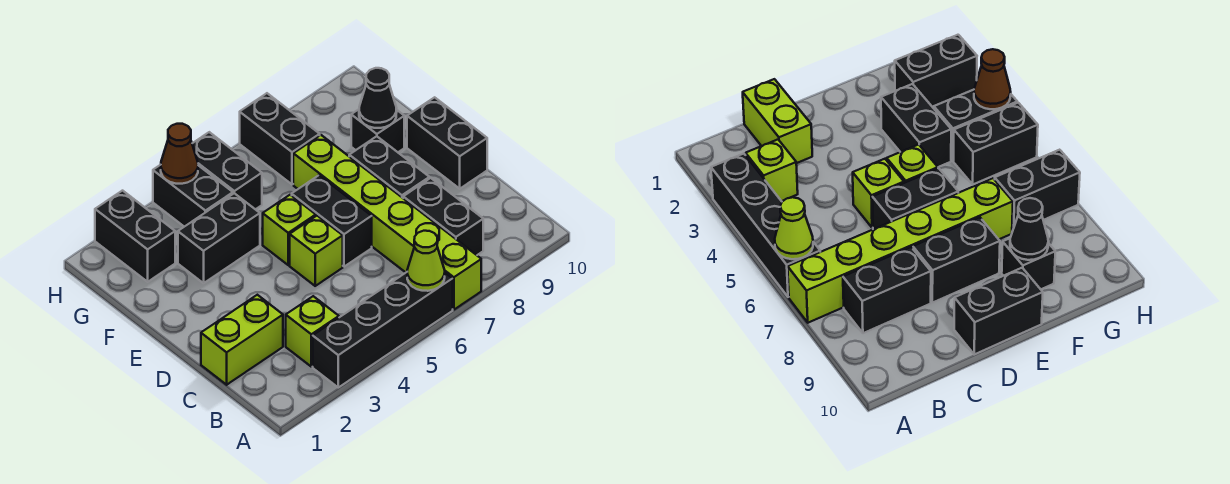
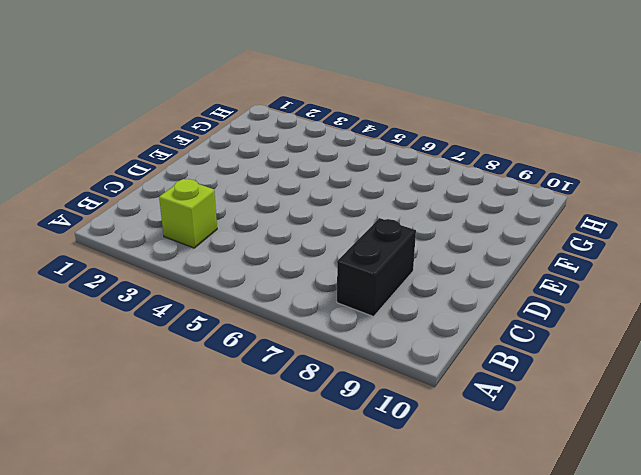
none -> black 1x4 brick [313,272,453,387]
none -> lime 1x6 brick [293,135,481,310]
none -> lime 1x2 brick [201,295,283,385]

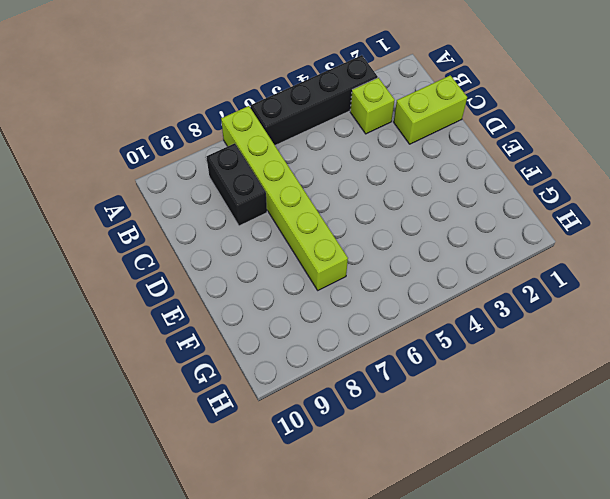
none -> lime 1x1 brick [290,216,343,286]
none -> black 1x2 brick [292,175,372,267]
none -> black 1x2 brick [349,136,429,198]

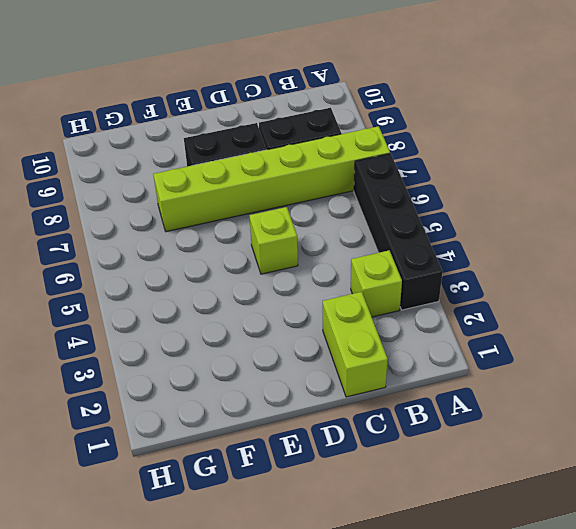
none -> black 1x2 brick [292,175,372,267]
none -> black 1x2 brick [407,97,487,189]
none -> lime 1x1 brick [263,195,316,265]

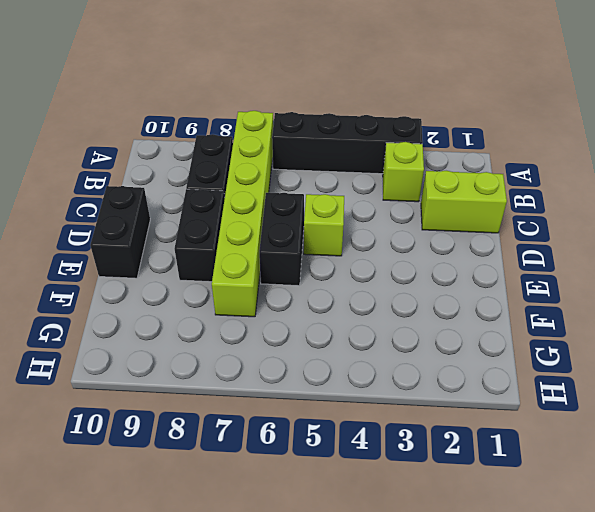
none -> lime 1x1 brick [263,195,316,265]
none -> black 1x2 brick [178,193,260,283]
none -> black 1x1 brick [351,109,404,152]

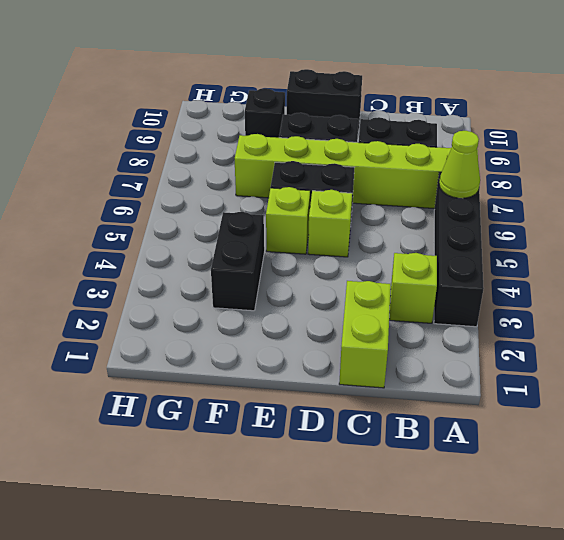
none -> black 1x2 brick [95,191,175,282]
none -> black 1x2 brick [153,165,233,227]
none -> black 1x2 brick [192,132,262,209]

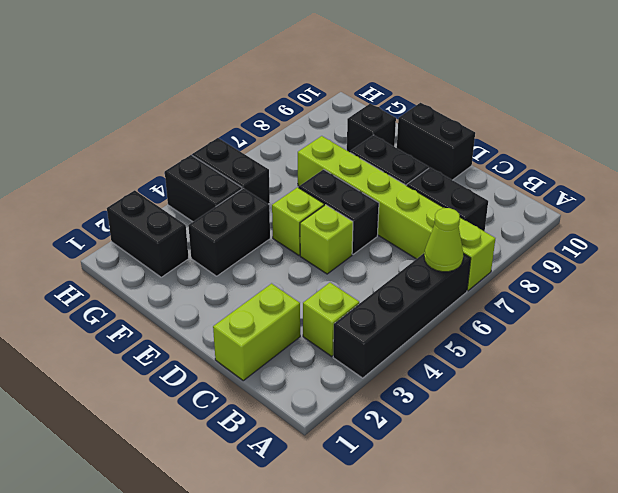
none -> black 1x2 brick [240,93,320,185]
none -> black 1x1 cone [359,68,397,128]
none -> brown 1x1 cone [161,124,198,184]

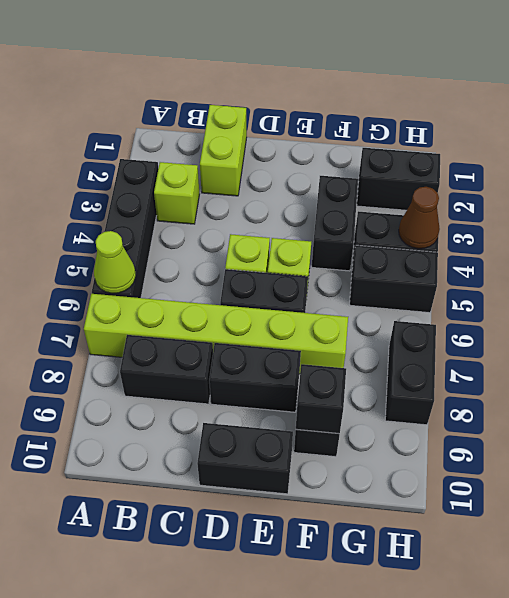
black 1x1 brick [296,364,346,434] -> black 1x1 cone [359,68,397,128]
black 1x2 brick [385,321,436,425] -> black 1x2 brick turned to [240,93,320,185]

